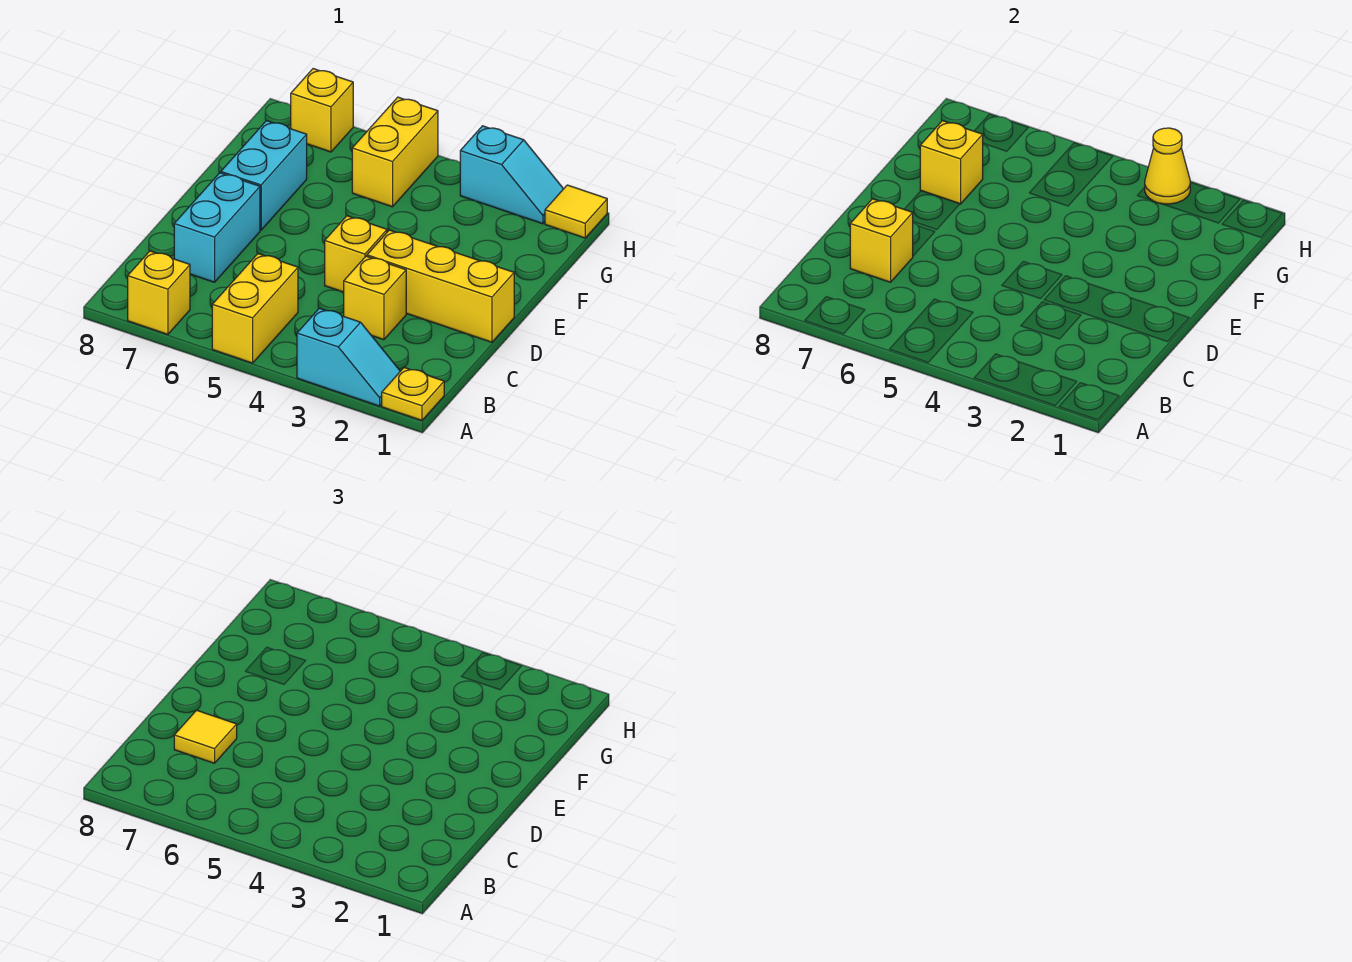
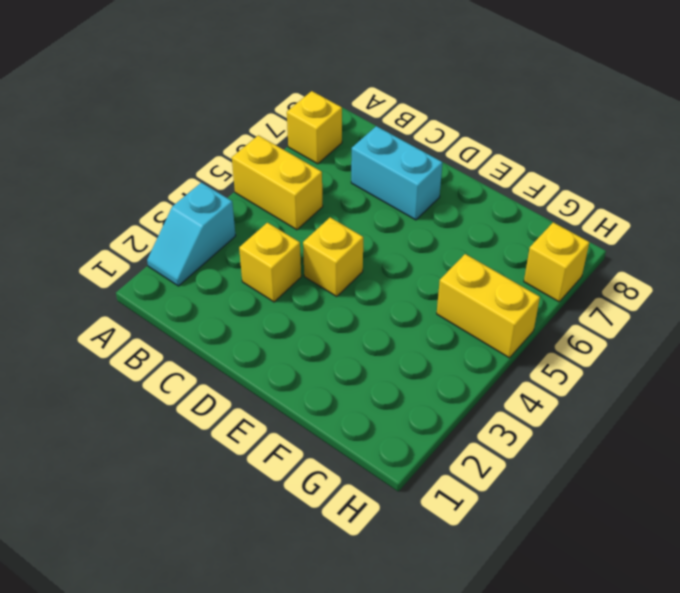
none -> yellow 1x1 plate [382,368,444,420]
none -> yellow 1x3 brick [367,230,514,342]
none -> cyan 1x2 brick [221,121,307,230]

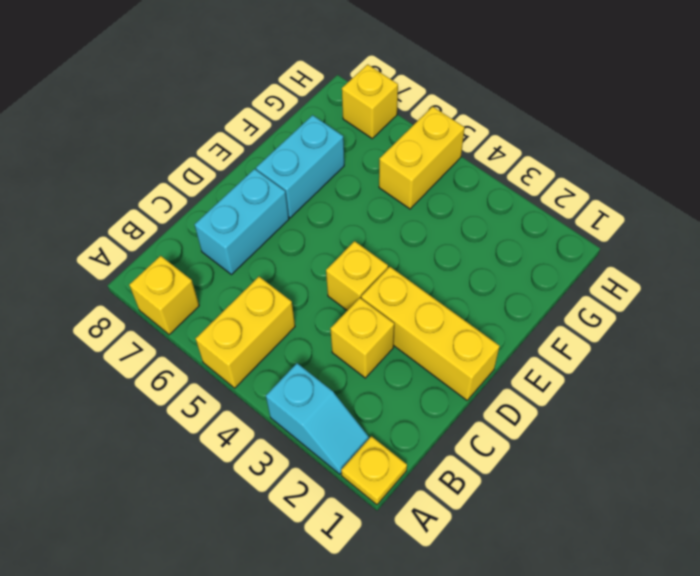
none -> yellow 1x1 tile [545,185,607,238]
none -> cyan 1x2 slope [460,126,563,224]
none -> yellow 1x1 brick [850,199,913,282]

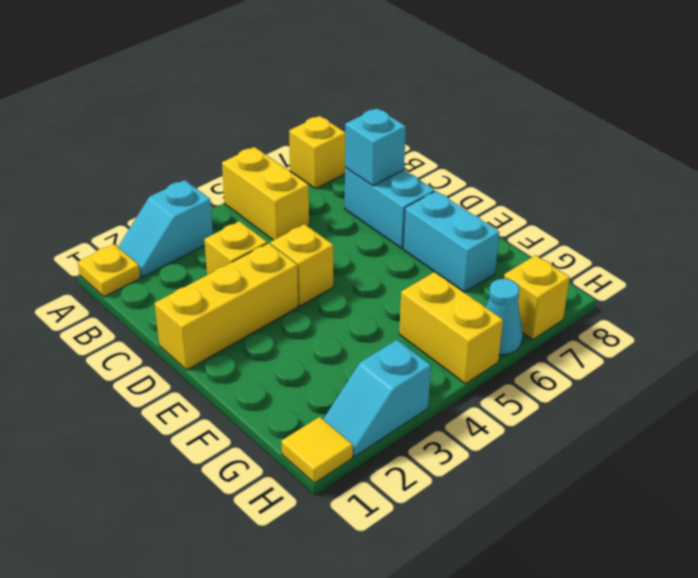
cyan 1x1 brick [345,108,406,186] -> yellow 1x1 brick [850,199,913,282]
cyan 1x1 cone [486,279,523,355] -> none
none -> yellow 1x1 brick [920,121,983,204]
none -> yellow 1x1 cone [1145,128,1190,204]
none -> yellow 1x1 tile [174,710,237,763]

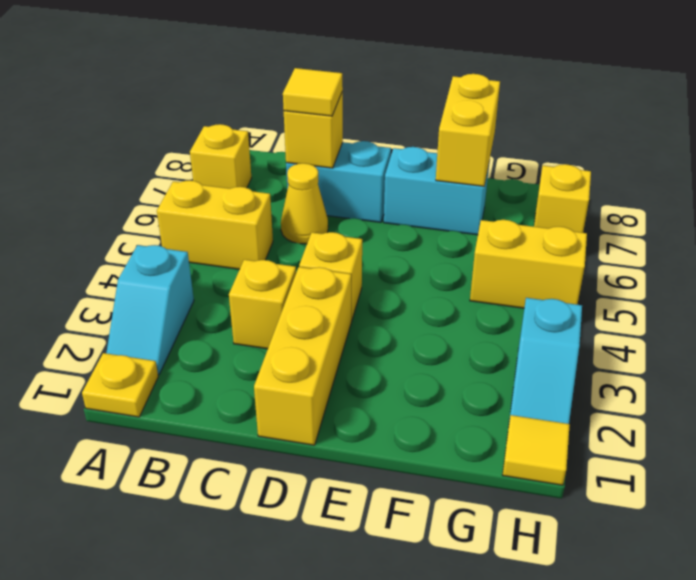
yellow 1x1 cone [281,163,328,244] -> yellow 1x1 cone moved to [1145,128,1190,204]
yellow 1x2 brick [436,74,500,186] -> yellow 1x1 brick [920,121,983,204]

